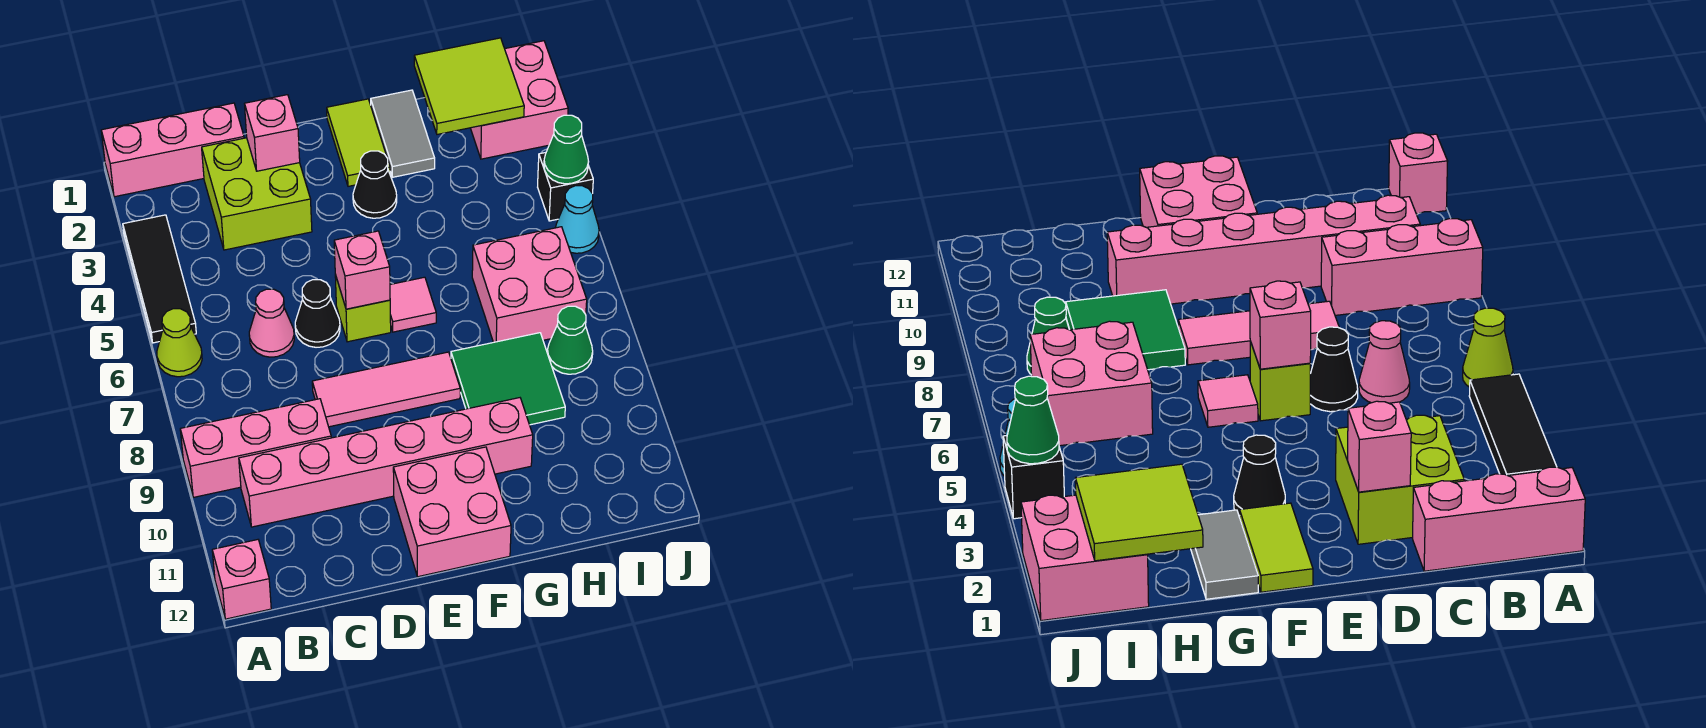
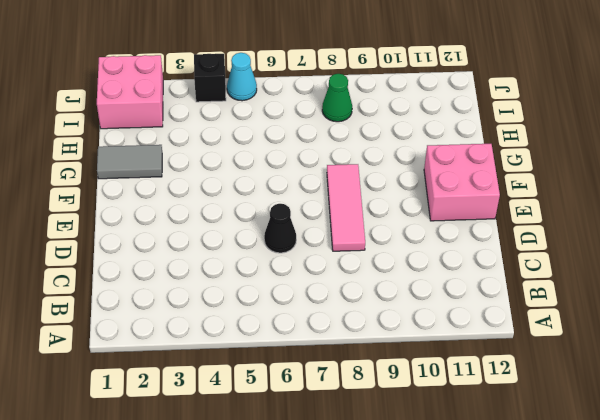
none -> pink 1x3 brick [101,103,244,197]
none -> black 1x3 tile [123,215,196,343]
none -> lime 1x1 cone [157,309,202,377]

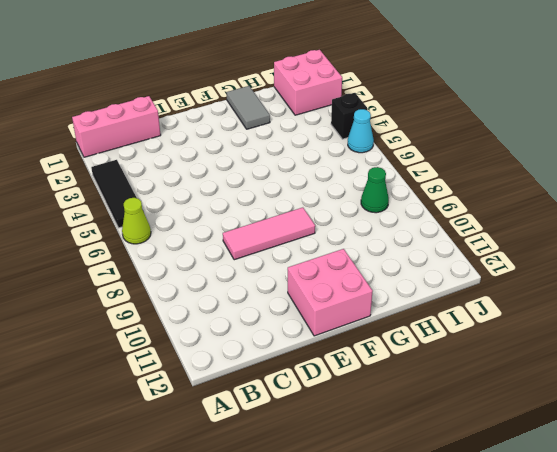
none -> pink 1x3 brick [180,399,331,497]
none -> pink 1x1 brick [212,540,271,619]
none -> pink 1x6 brick [239,398,533,527]

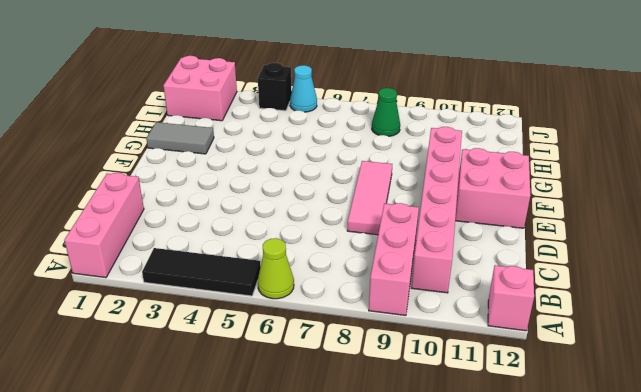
none -> lime 2x2 brick [202,138,312,250]
none -> pink 1x1 cone [249,289,294,357]
none -> black 1x1 cone [295,280,340,347]

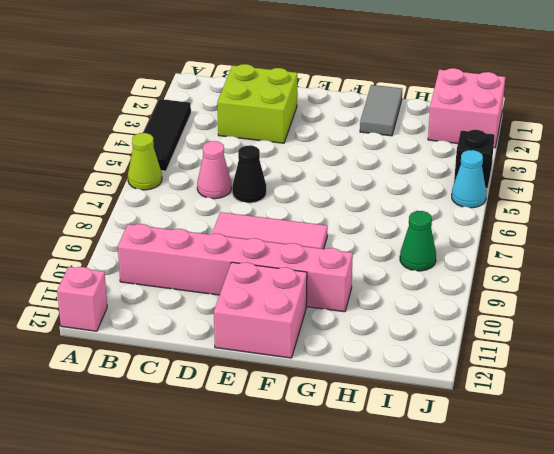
none -> pink 1x3 brick [101,103,244,197]
none -> pink 1x3 brick [180,399,331,497]
none -> lime 1x1 brick [335,275,391,342]

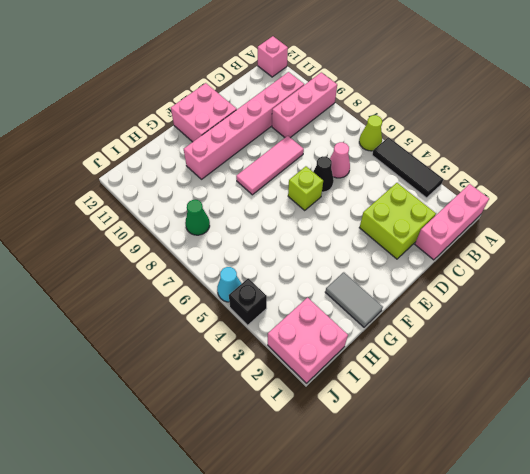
none -> lime 1x2 tile [327,99,390,186]
none -> black 1x1 cone [353,151,397,218]
none -> pink 1x1 tile [390,277,436,332]

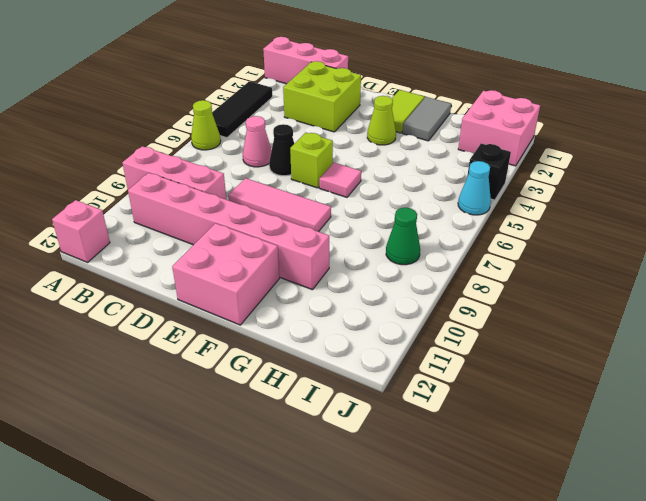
lime 1x1 cone [367,96,396,145] -> black 1x1 cone [353,151,397,218]
none -> green 2x2 tile [451,333,565,425]
none -> pink 2x2 brick [472,227,587,342]
none -> pink 1x1 brick [245,95,300,171]

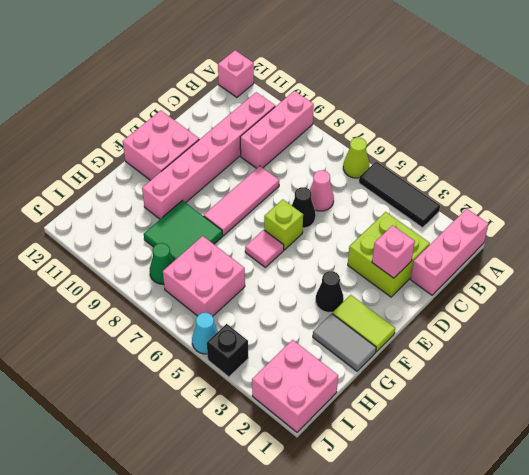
none -> pink 1x1 brick [334,231,390,309]
none -> lime 2x2 tile [414,38,524,134]
none -> green 1x1 cone [544,115,589,184]

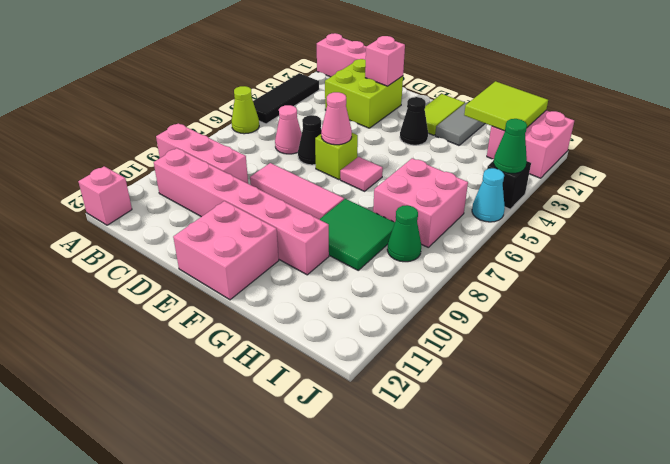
pink 1x1 cone [321,92,352,145] -> pink 1x1 brick [334,231,390,309]

